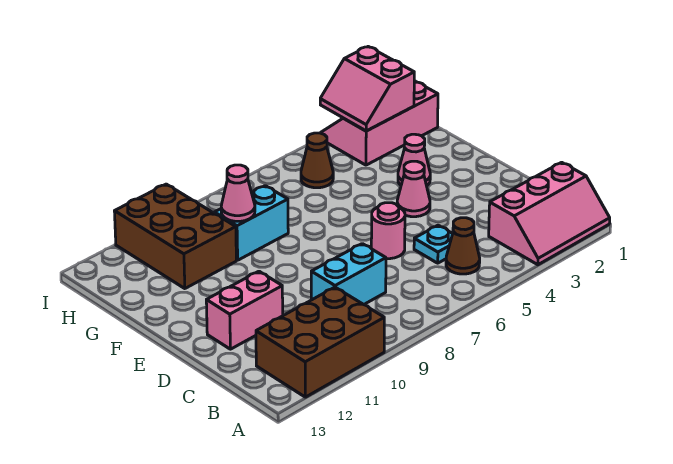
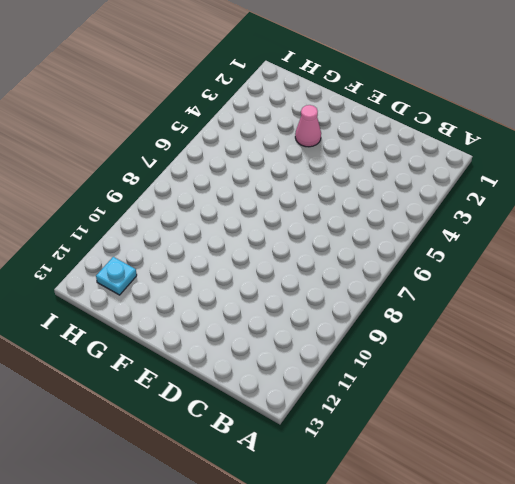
cyan 1x1 plate [96,257,137,295] -> cyan 1x1 plate moved to [414,225,452,263]
none -> pink 2x3 slope [489,162,610,265]
none -> brown 2x3 brick [256,287,384,397]
none -> brown 1x1 cone [446,218,480,274]

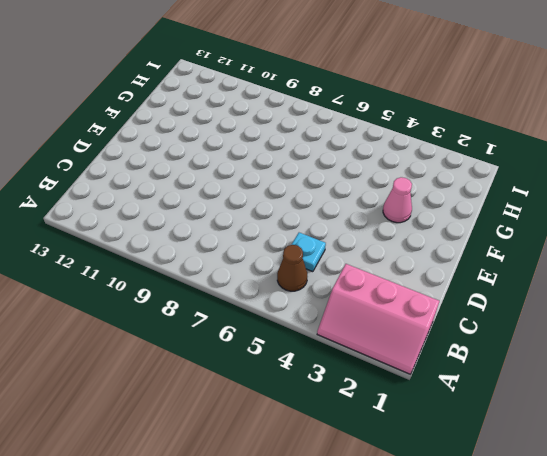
none -> brown 2x3 brick [256,287,384,397]
none -> cyan 1x2 brick [311,244,386,305]
none -> pink 1x1 round brick [371,203,405,259]

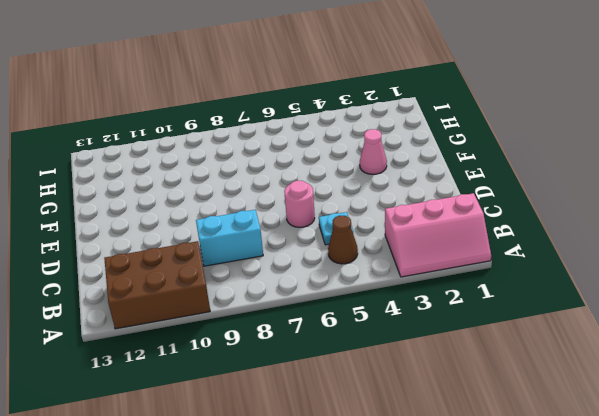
none -> pink 1x2 brick [206,271,283,349]
none -> pink 1x1 cone [397,161,430,217]
none -> cyan 1x2 brick [214,186,288,260]

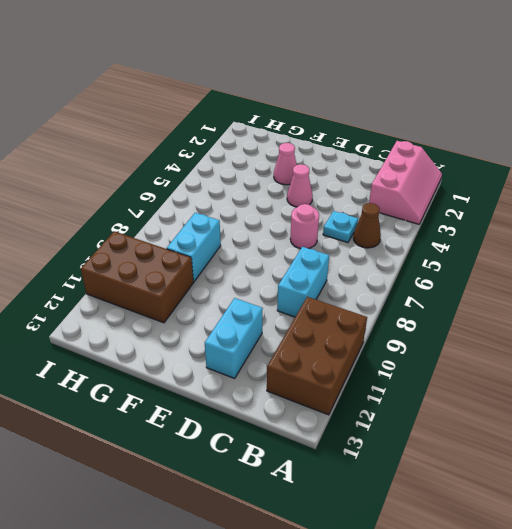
cyan 1x2 brick [205,298,263,378] -> pink 1x2 brick [206,271,283,349]
none -> pink 2x3 slope [321,81,438,165]
none -> brown 1x1 cone [301,133,333,188]
none -> pink 1x1 cone [221,165,255,221]

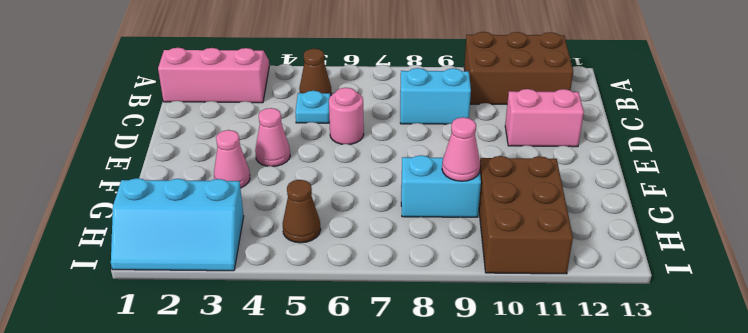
cyan 2x3 slope [111,178,244,271] -> pink 2x3 slope [321,81,438,165]
none -> pink 2x2 slope [320,47,414,131]

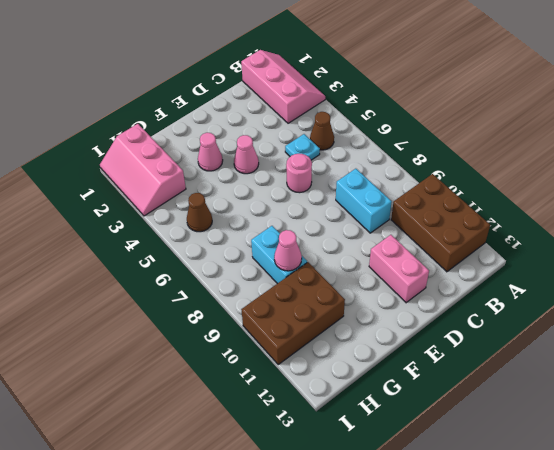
none -> pink 2x2 slope [320,47,414,131]

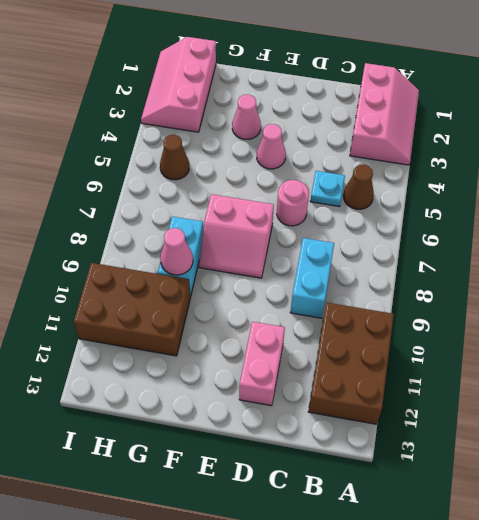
pink 2x2 slope [199,194,274,278] -> pink 2x2 slope moved to [320,47,414,131]

